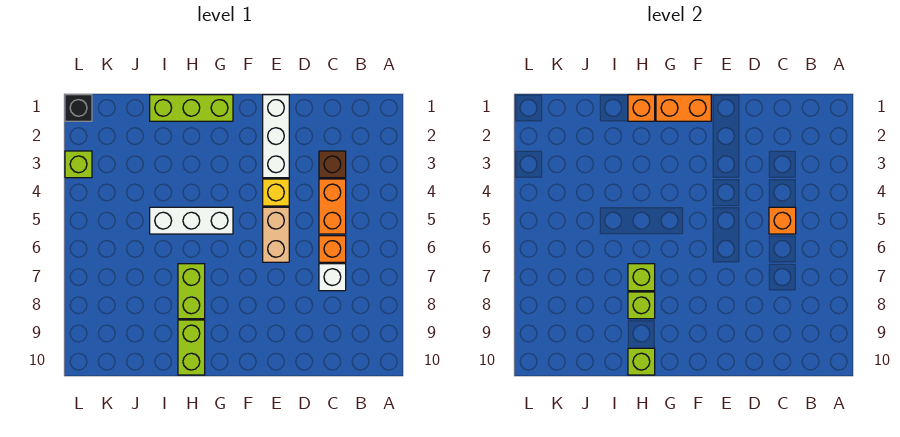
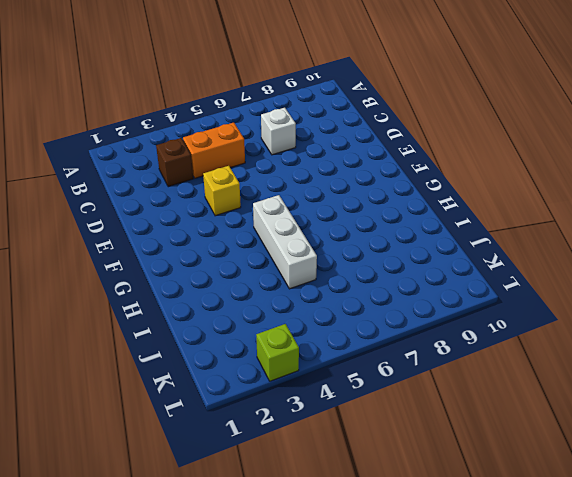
none -> orange 1x1 brick [319,236,346,262]
none -> white 1x3 brick [263,95,289,178]
none -> tan 1x2 brick [263,207,289,262]

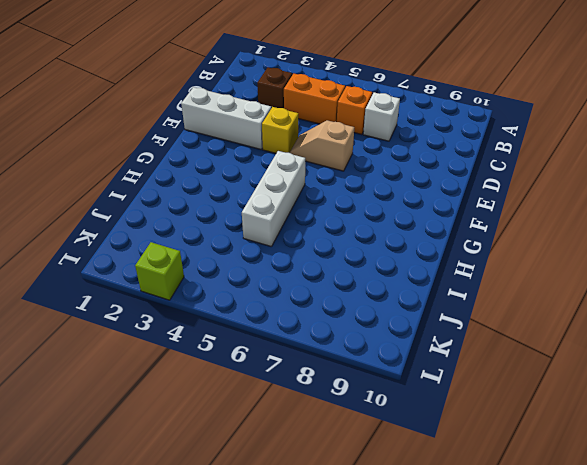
tan 1x2 slope [290,120,354,171] -> tan 1x2 brick [263,207,289,262]
none -> lime 1x3 brick [150,95,233,121]
none -> lime 1x2 brick [178,264,205,319]
none -> lime 1x2 brick [178,320,205,375]

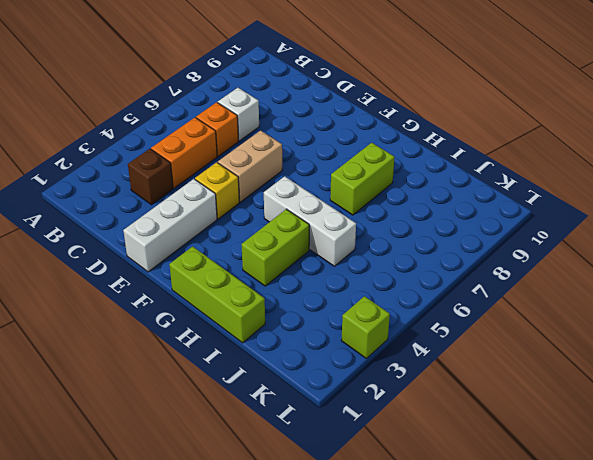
lime 1x2 brick [241,209,309,286] -> lime 1x2 brick moved to [178,320,205,375]
none -> black 1x1 brick [65,95,92,121]
none -> orange 1x1 brick [769,207,796,234]
none -> orange 1x2 brick [656,95,711,121]

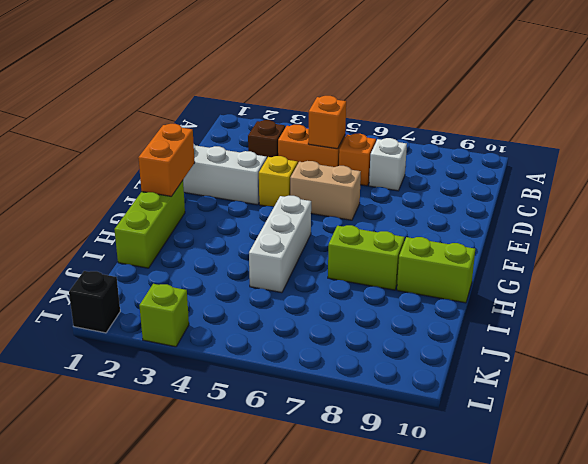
none -> orange 1x1 brick [628,95,655,121]
none -> lime 1x1 brick [628,264,655,291]
none -> lime 1x1 brick [628,292,655,319]

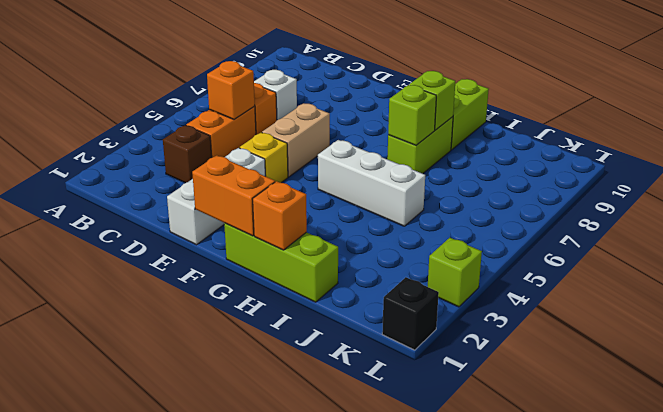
none -> lime 1x1 brick [628,348,655,375]

